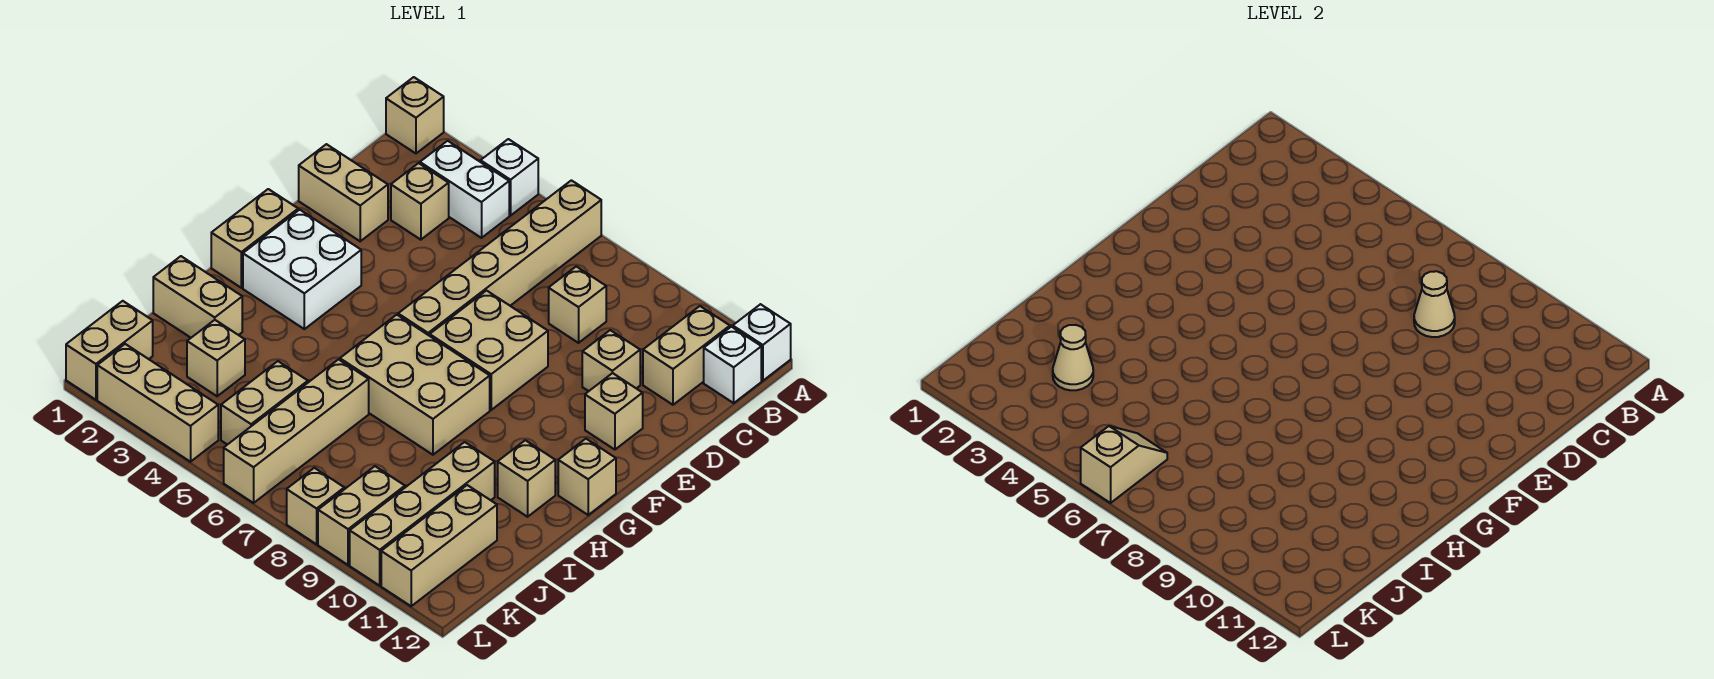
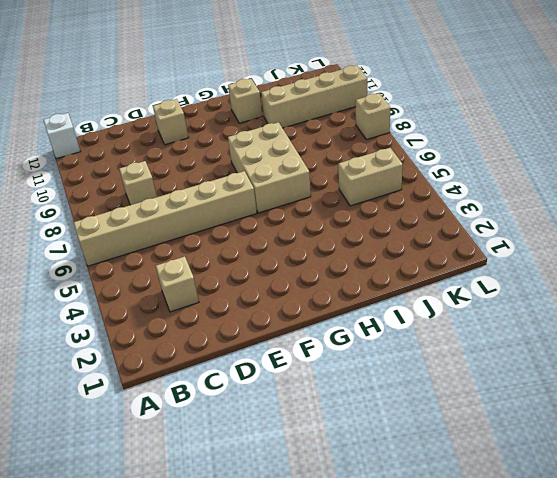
none -> tan 1x1 brick [386,77,444,153]
none -> white 1x1 brick [481,139,538,215]
none -> white 1x2 brick [420,141,509,238]
none -> tan 1x2 brick [643,306,730,405]

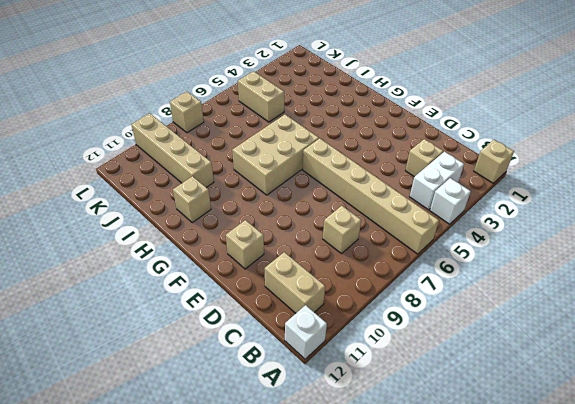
none -> white 1x1 brick [704,327,761,403]
none -> tan 1x2 brick [299,144,388,241]
none -> tan 1x1 brick [582,330,640,391]
none -> tan 2x2 brick [430,291,548,410]

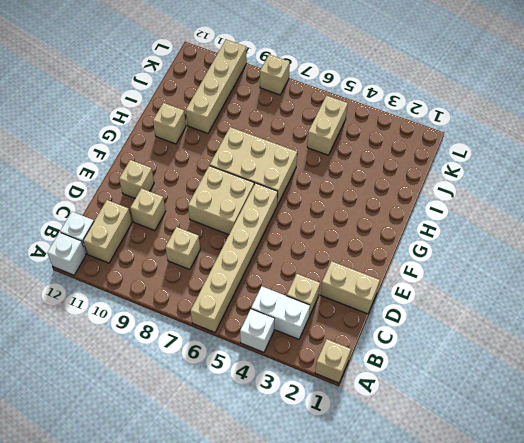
none -> tan 1x2 brick [211,189,298,288]
none -> white 2x2 brick [243,210,361,329]
none -> tan 1x1 brick [558,439,616,515]
none -> tan 1x2 brick [153,256,242,338]

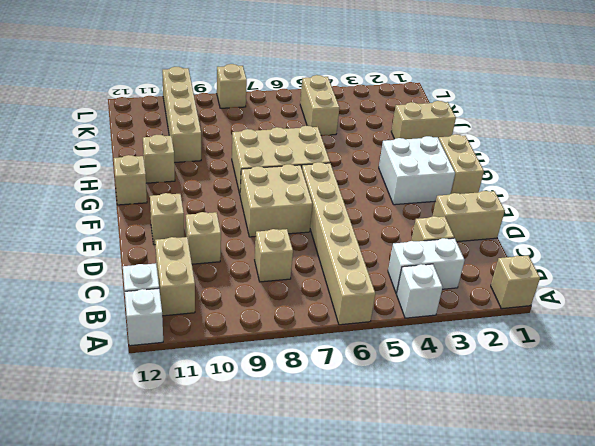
none -> tan 1x4 brick [224,359,369,503]
none -> tan 1x1 brick [187,320,245,396]
none -> tan 1x3 brick [381,485,497,606]
none -> tan 1x2 brick [66,301,153,400]

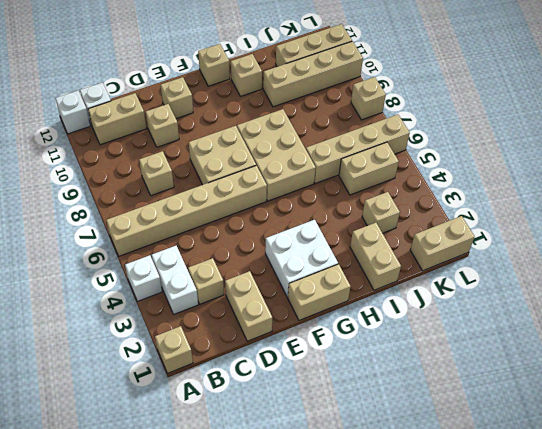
none -> tan 1x2 brick [318,466,405,565]
none -> tan 1x3 brick [97,344,218,462]
none -> tan 1x1 cone [1414,271,1455,337]
none -> tan 1x1 cone [1053,325,1093,390]

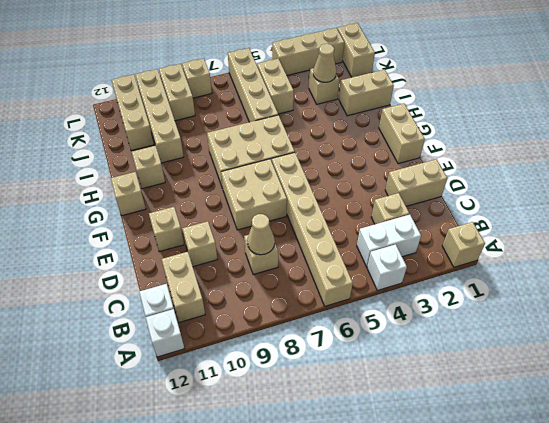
none -> white 2x2 brick [243,210,361,329]
none -> tan 1x2 slope [1081,426,1167,503]

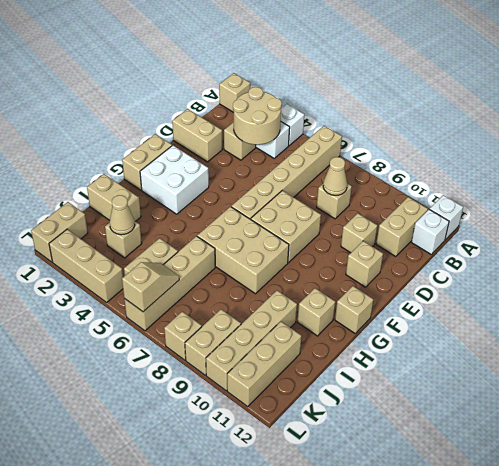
tan 2x2 round brick [233,87,282,145] -> none

